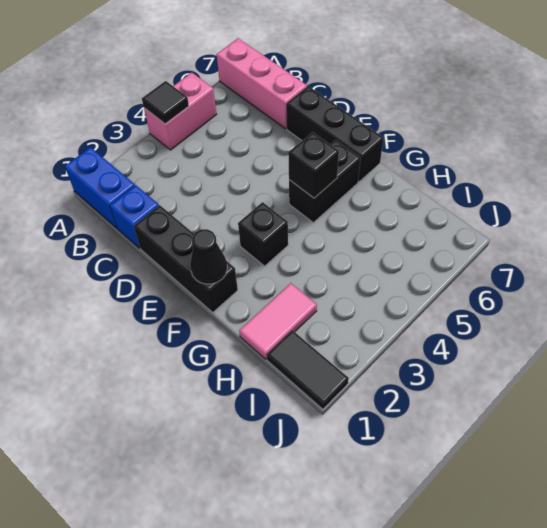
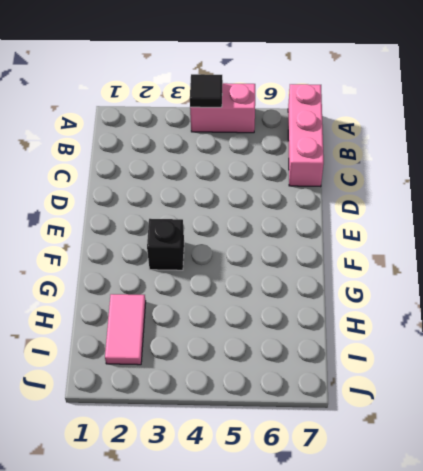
pink 1x2 tile [105,294,146,365] -> pink 1x2 tile turned to [239,283,317,359]
none -> blue 1x2 brick [65,147,135,228]
none -> blue 1x1 brick [110,185,159,248]
none -> black 1x3 brick [134,205,238,312]

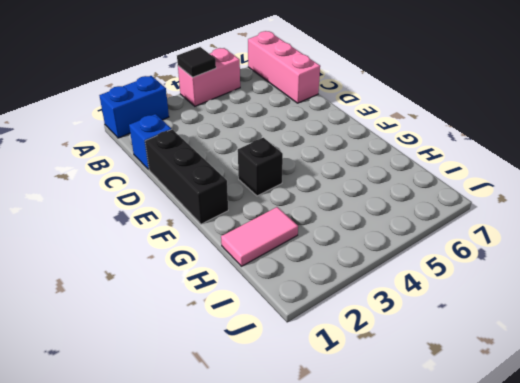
blue 1x2 brick [99,76,169,138] -> blue 1x2 brick turned to [65,147,135,228]
none -> black 1x3 brick [286,86,383,182]
none -> black 1x2 brick [289,140,361,222]
none -> black 1x2 tile [267,330,349,409]

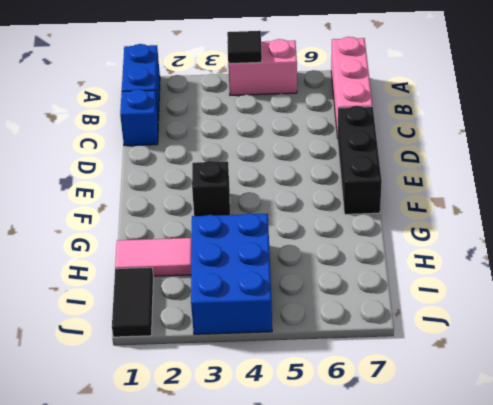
blue 2x3 brick [191,213,272,334] -> none
none -> black 1x3 brick [134,205,238,312]
none -> black 1x2 brick [289,140,361,222]
none -> black 1x1 cone [190,229,227,284]

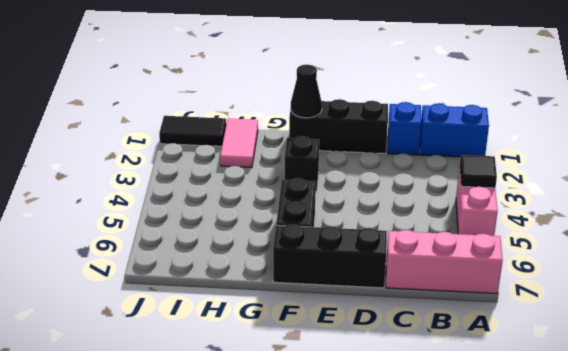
none -> black 1x1 brick [288,132,339,198]

